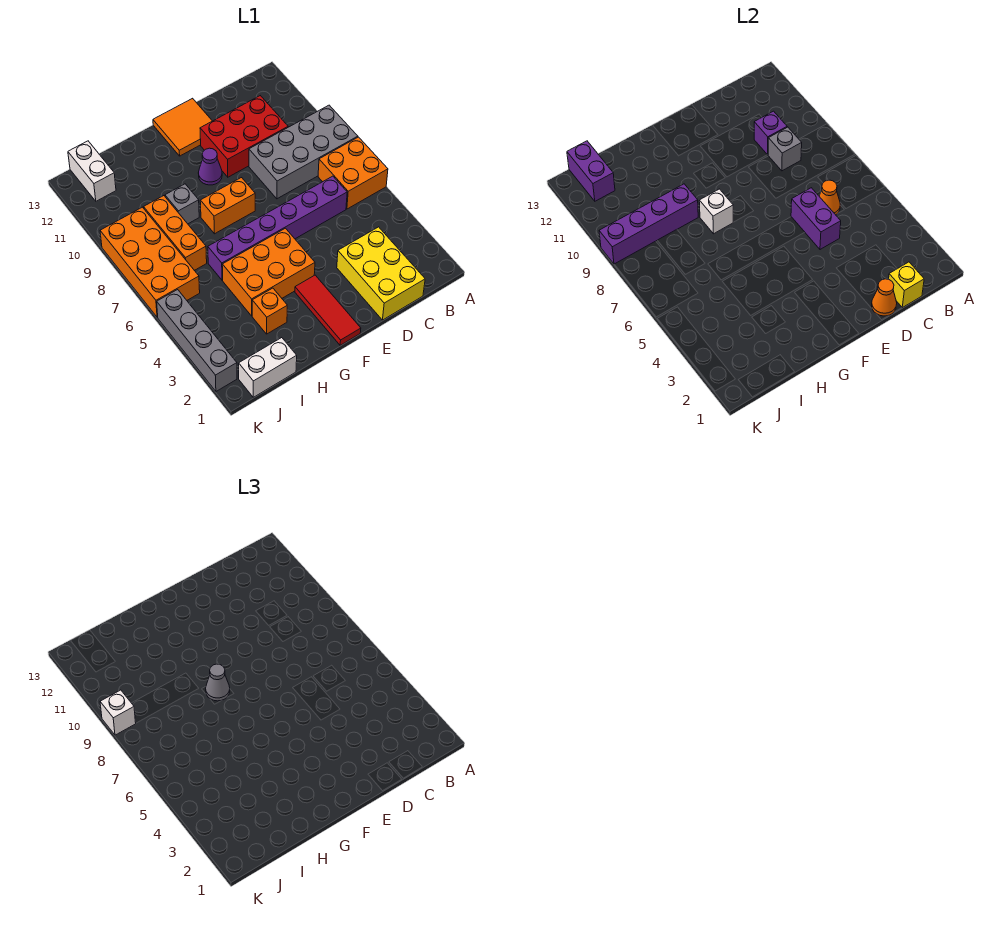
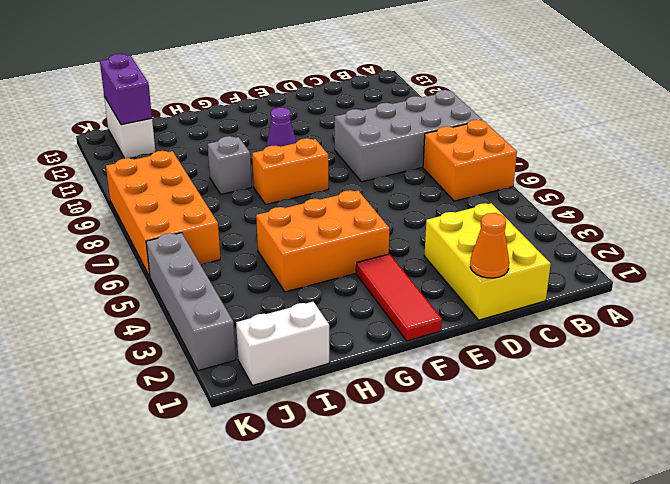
none -> purple 1x6 brick [208,176,347,280]
none -> red 2x3 brick [200,96,288,177]
none -> orange 2x2 tile [153,98,212,156]

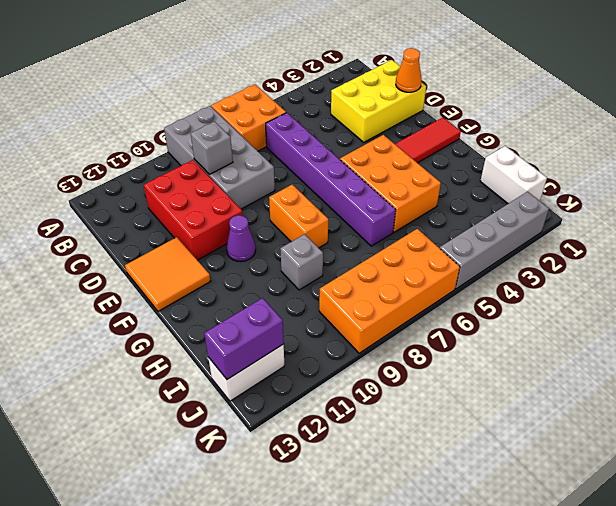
none -> orange 1x1 brick [252,288,287,334]
none -> orange 1x3 brick [144,196,207,270]
none -> yellow 1x1 brick [889,262,924,308]

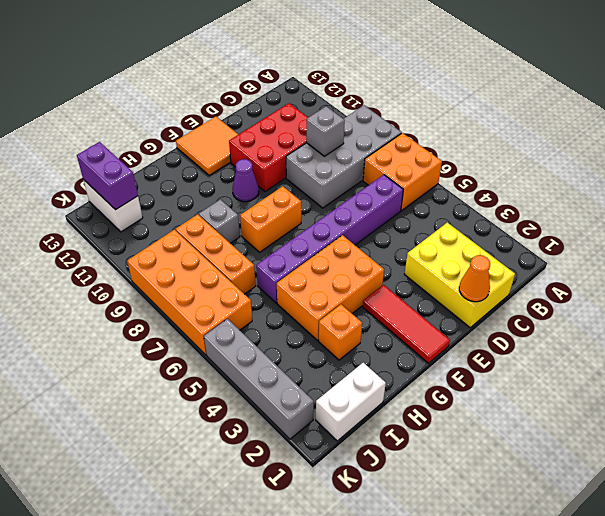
none -> yellow 1x1 brick [889,262,924,308]
none -> orange 1x1 cone [819,180,840,215]
none -> purple 1x1 brick [754,111,787,155]

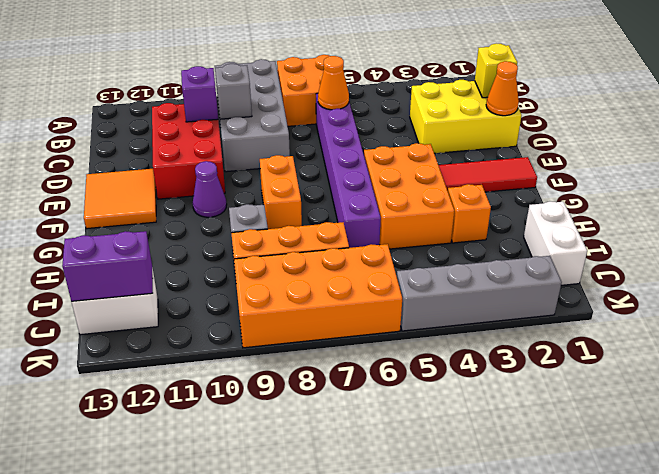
none -> purple 1x2 brick [791,188,841,249]
none -> white 1x1 brick [699,189,733,234]
none -> purple 1x4 brick [599,184,698,264]

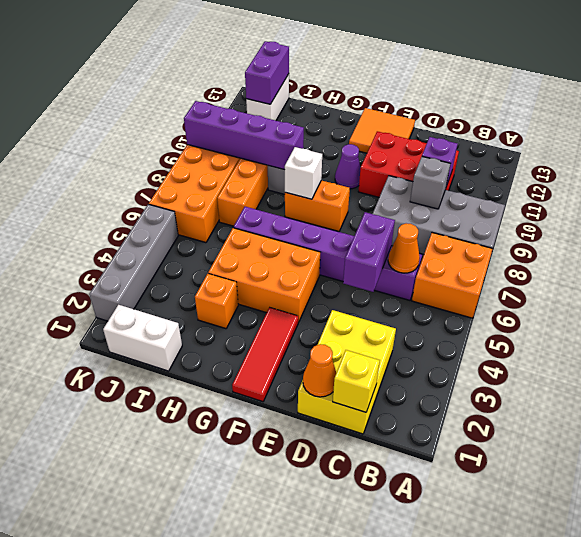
none -> grey 1x1 cone [206,664,230,701]
none -> white 1x1 brick [100,690,136,735]

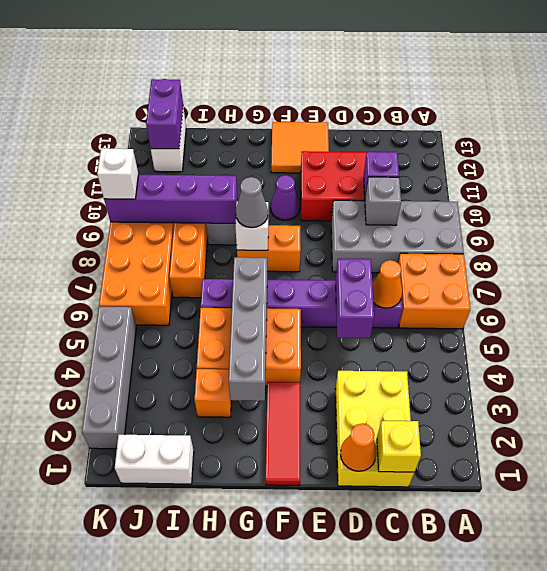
grey 1x4 brick [229,257,267,401] -> none

